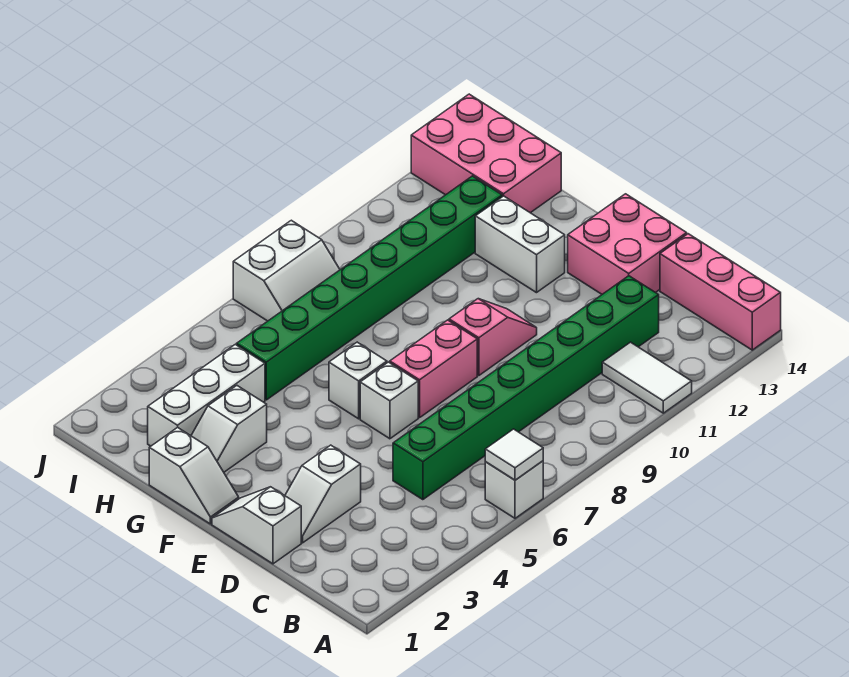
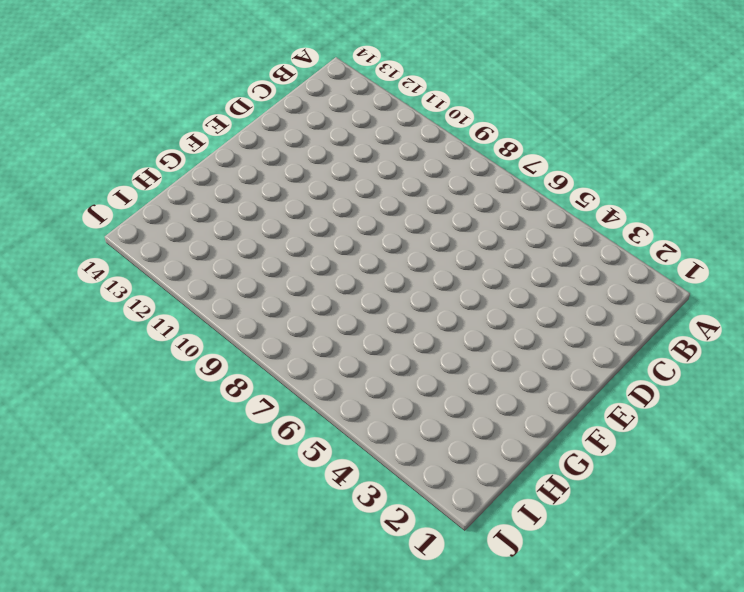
none -> white 1x1 brick [485,461,543,518]
none -> white 1x2 tile [602,342,692,413]
none -> pink 1x3 brick [660,234,781,350]

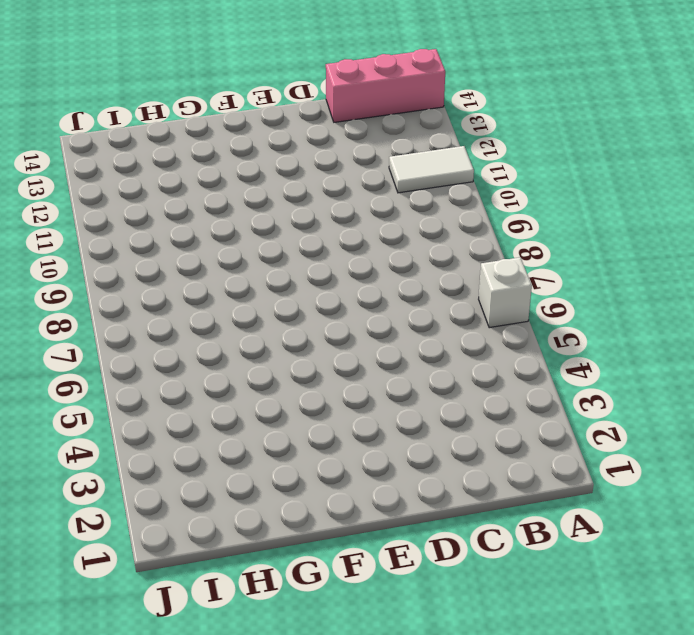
none -> green 1x8 brick [393,276,659,500]
none -> white 1x2 slope [212,487,301,564]
none -> white 1x2 slope [285,445,361,543]

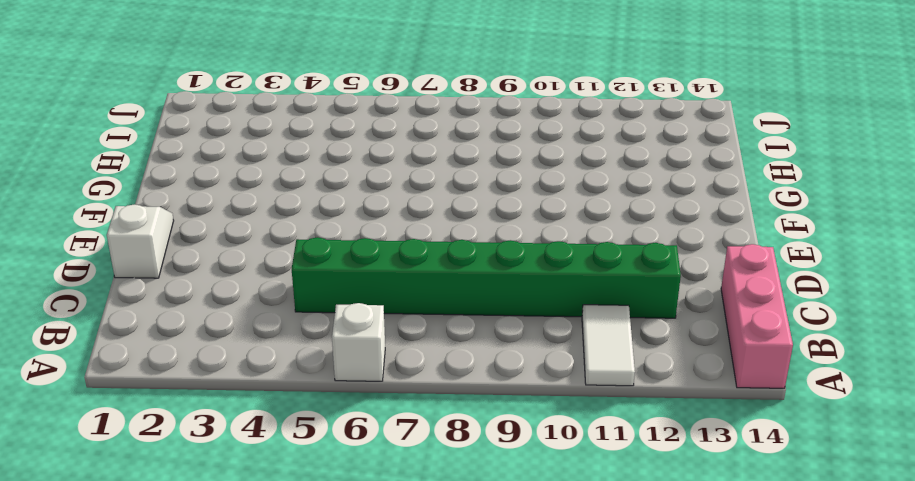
none -> white 1x2 slope [285,445,361,543]
none -> pink 2x2 brick [568,194,687,294]
none -> white 1x1 brick [360,362,418,439]

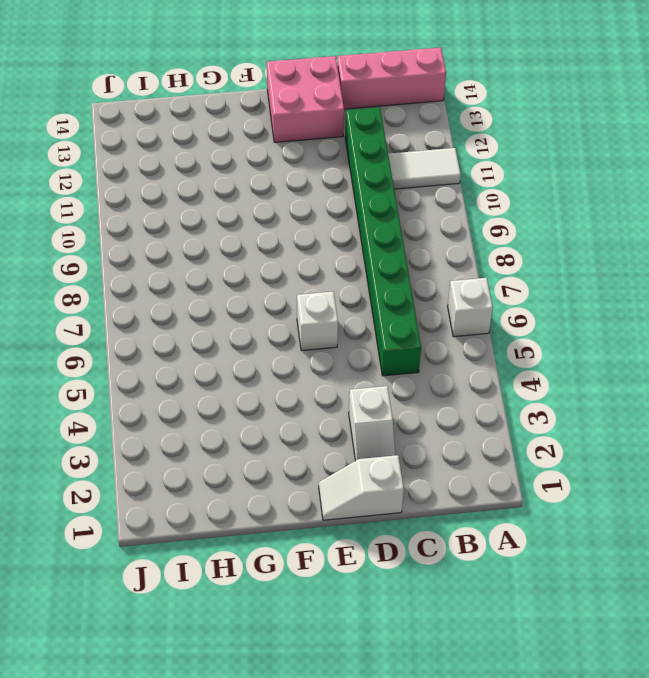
none -> pink 1x2 brick [390,320,477,418]
none -> pink 1x2 slope [449,299,537,376]
none -> white 1x2 slope [149,427,239,524]

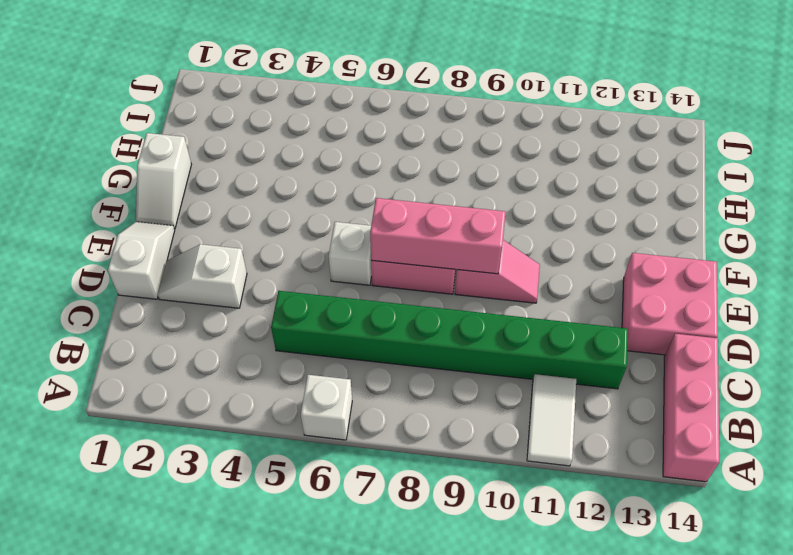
pink 1x3 brick [370,198,505,274] -> none
none -> white 1x1 brick [329,342,387,419]
none -> white 1x2 brick [475,196,565,293]
none -> white 1x2 slope [191,386,267,472]

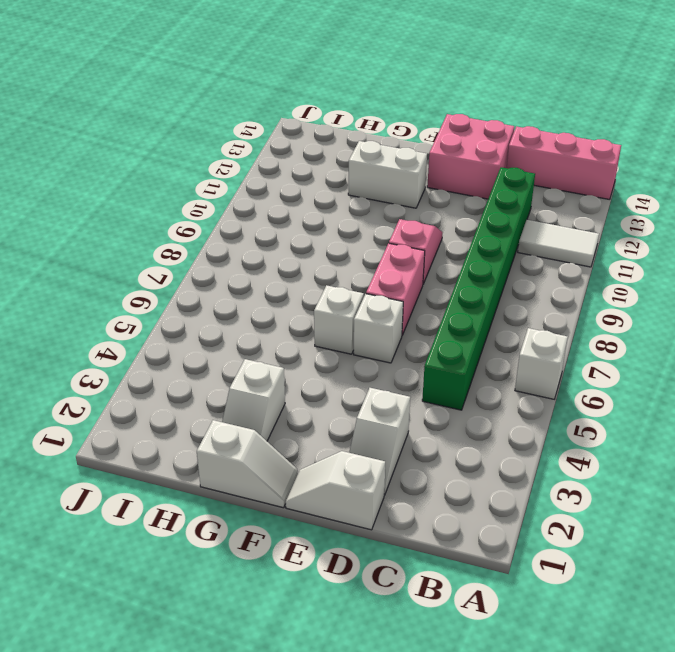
none -> white 1x3 brick [148,344,265,446]
none -> green 1x8 brick [237,176,502,400]
none -> pink 2x3 brick [411,94,561,213]

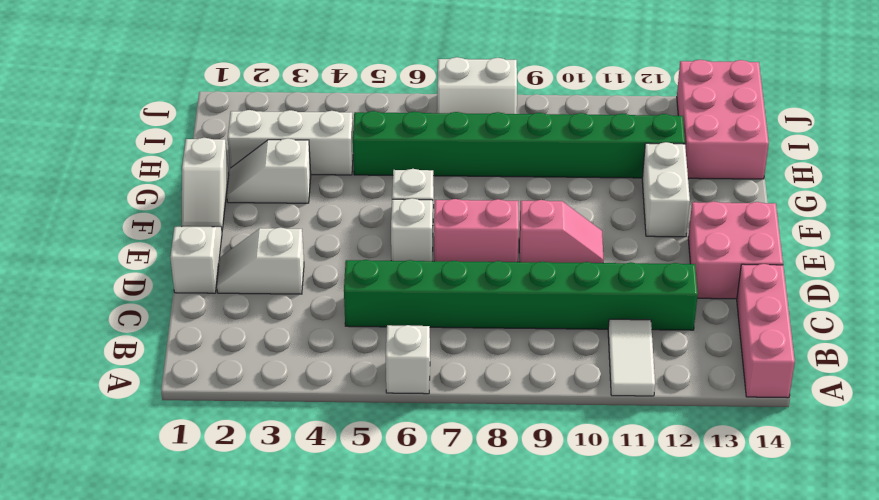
none -> white 1x1 tile [485,429,543,480]

